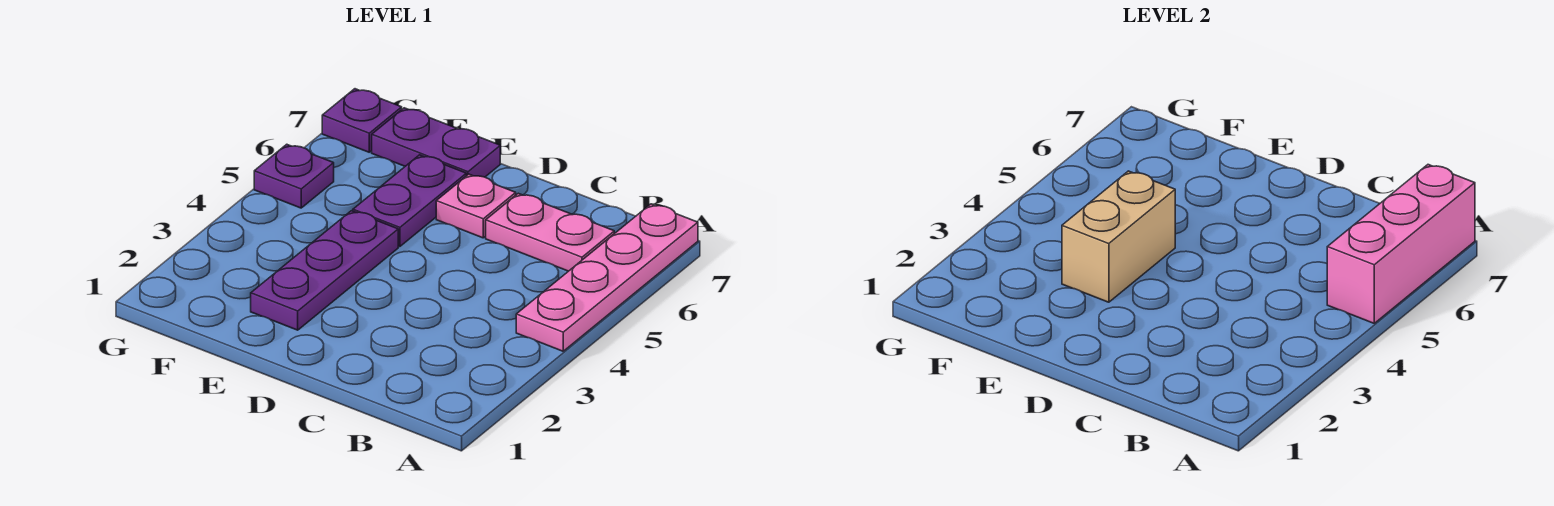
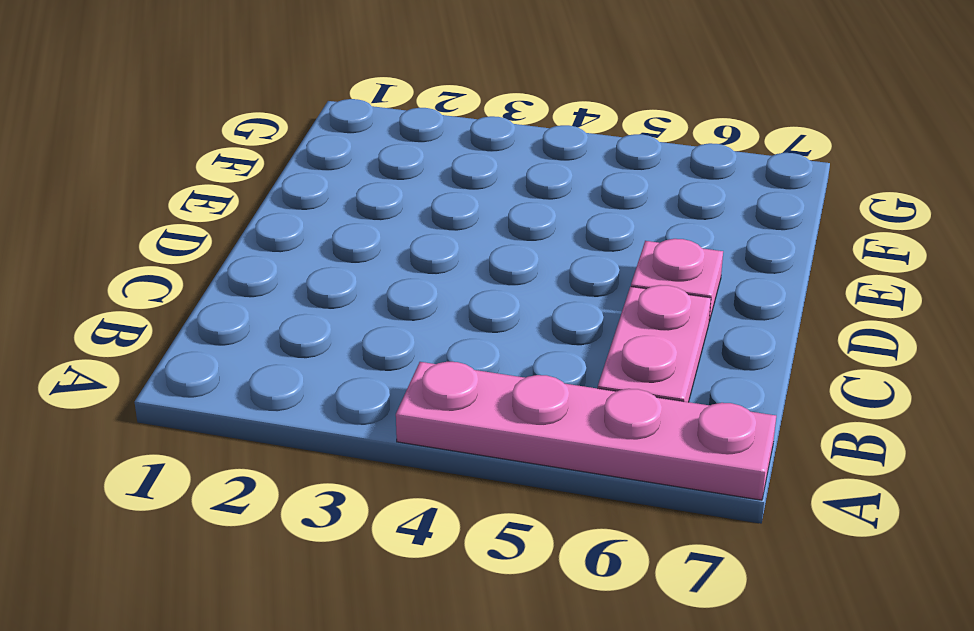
none -> purple 1x3 plate [251,211,398,330]
none -> purple 1x2 plate [353,155,466,247]

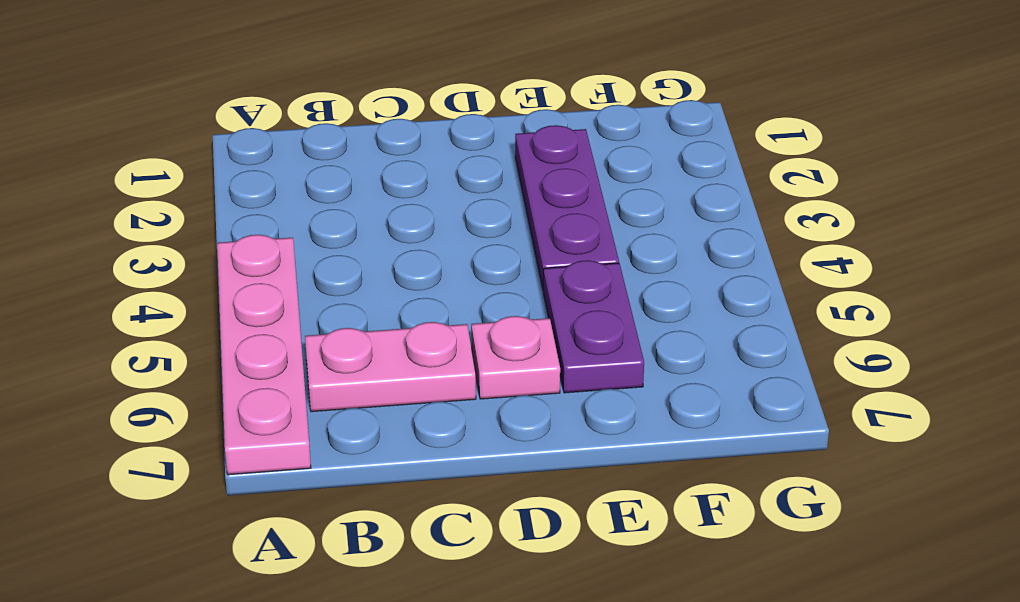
none -> purple 1x2 plate [372,108,500,177]
none -> purple 1x1 plate [254,144,334,208]

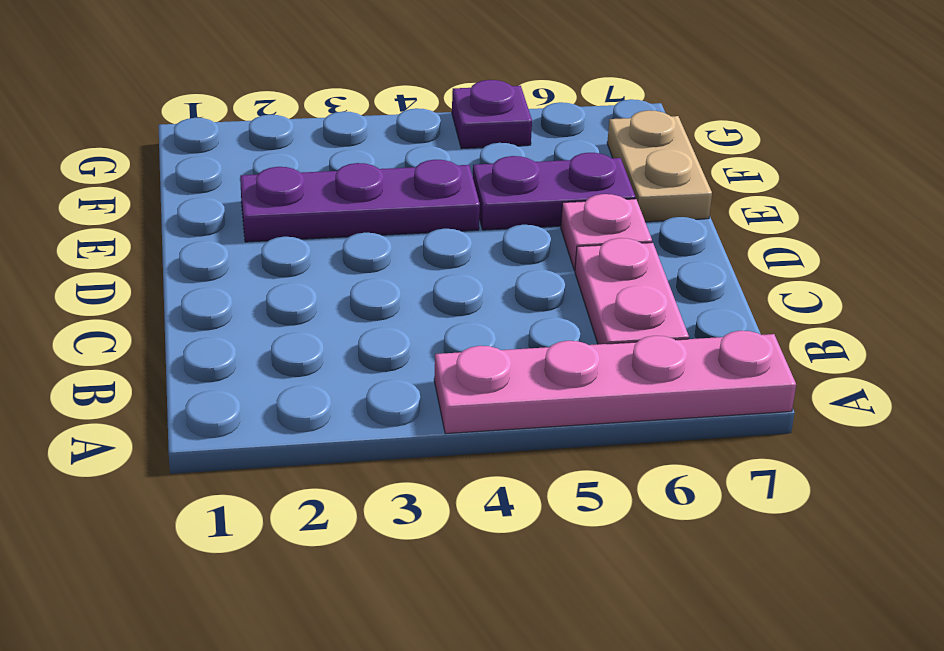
tan 1x2 plate [607,110,712,222] -> purple 1x2 plate [372,108,500,177]
none -> purple 1x1 plate [322,89,402,152]
none -> pink 1x3 brick [1327,165,1475,323]

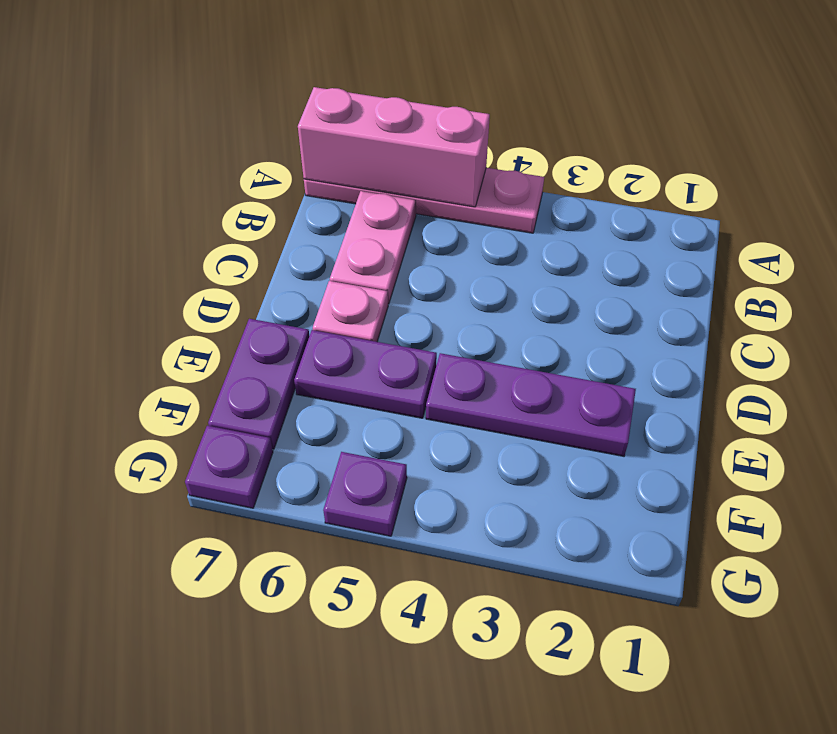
none -> tan 1x2 brick [1062,171,1175,302]

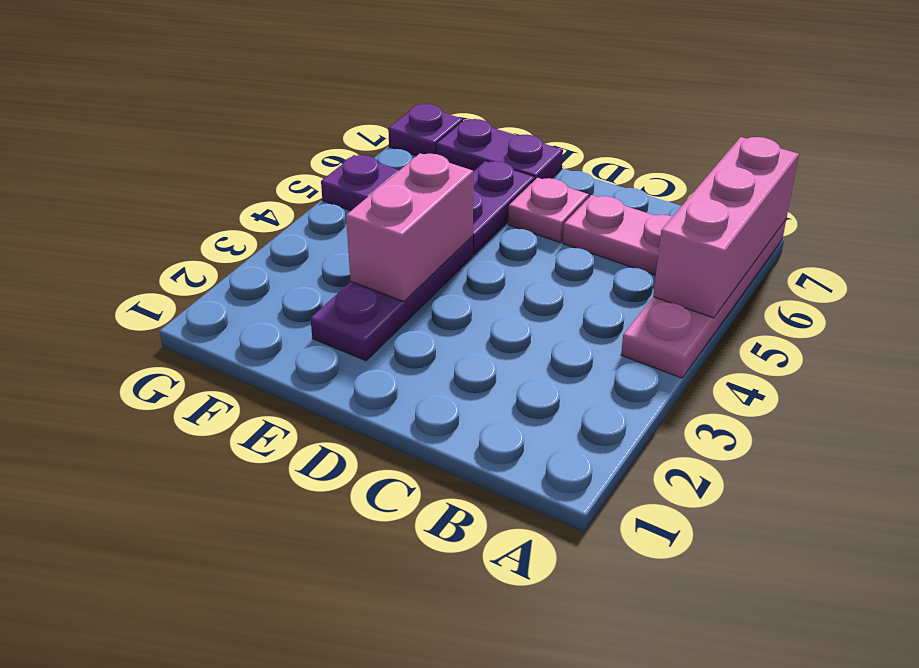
pink 1x2 brick [346,153,473,302] -> tan 1x2 brick [1062,171,1175,302]

